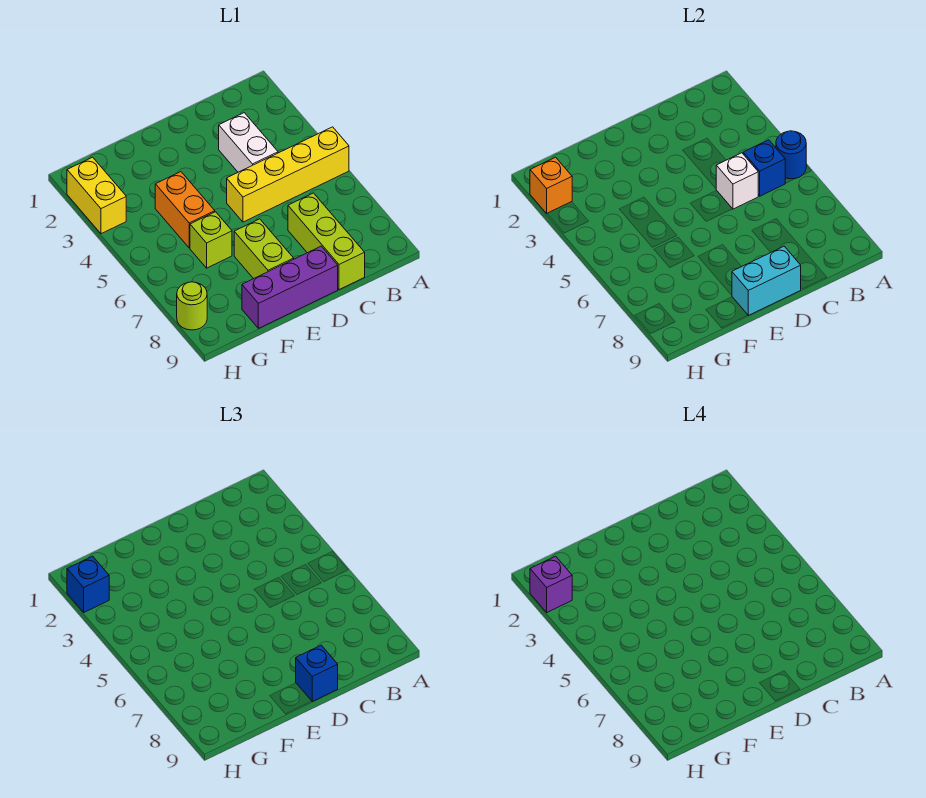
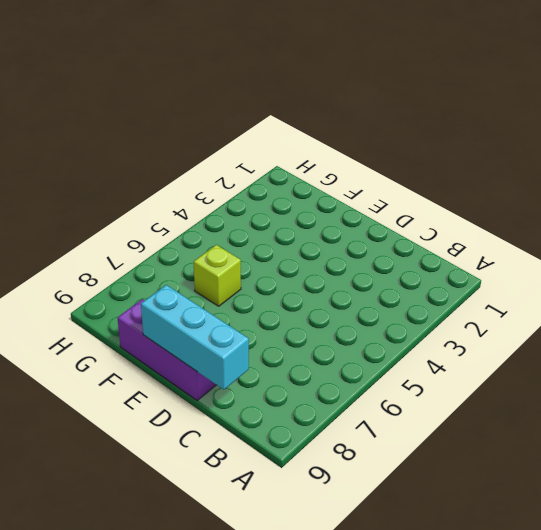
cyan 1x3 brick [141,285,249,390] -> cyan 1x2 brick [732,246,801,315]
none -> yellow 1x4 brick [227,127,349,222]
none -> white 1x2 brick [219,113,278,172]
none -> lime 1x3 brick [288,193,365,290]

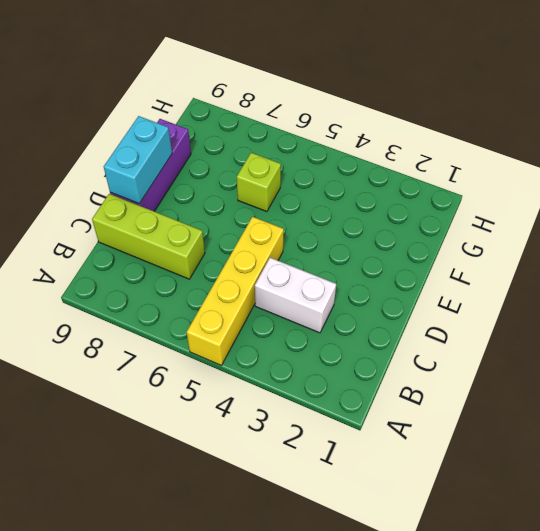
none -> lime 1x2 brick [234,219,294,279]
none -> orange 1x2 brick [155,172,215,248]
none -> yellow 1x2 brick [67,157,126,234]

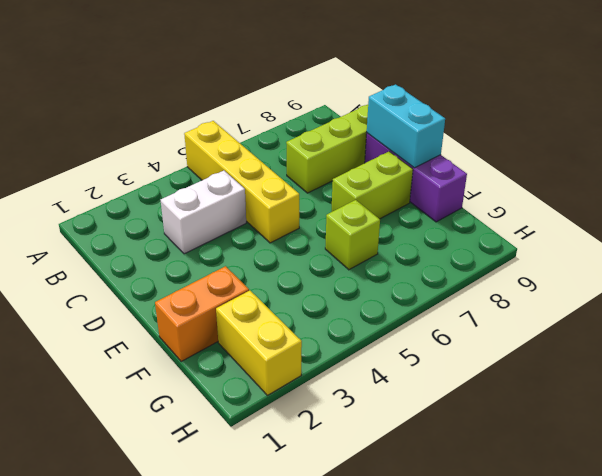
orange 1x2 brick [155,266,249,361] -> orange 1x2 brick moved to [155,172,215,248]
yellow 1x2 brick [216,291,302,395] -> yellow 1x2 brick turned to [67,157,126,234]
none -> lime 1x1 round brick [177,282,207,330]
none -> blue 1x1 round brick [776,131,806,179]
none -> blue 1x1 brick [743,140,785,196]

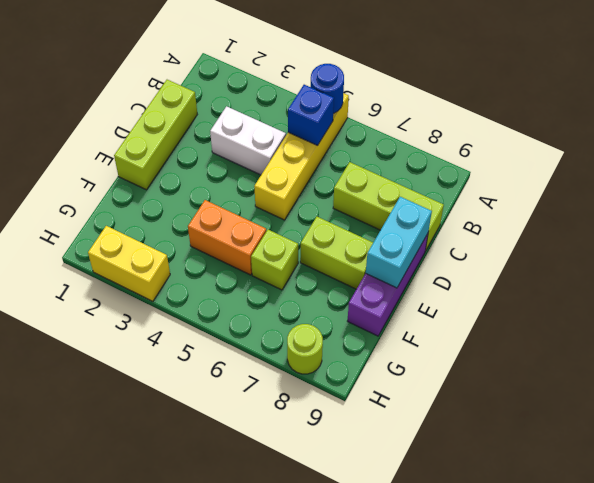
lime 1x3 brick [114,80,197,190] -> none
none -> white 1x1 brick [716,153,758,209]
none -> orange 1x1 brick [530,157,572,213]
none -> blue 1x1 brick [296,645,338,701]

